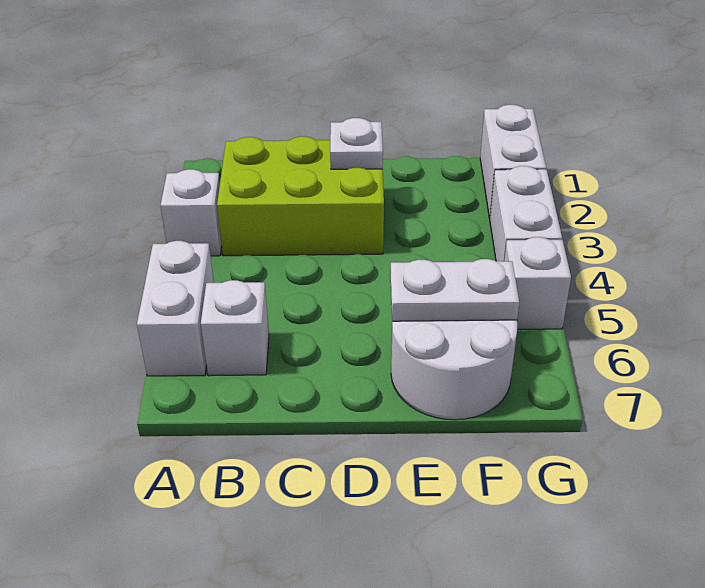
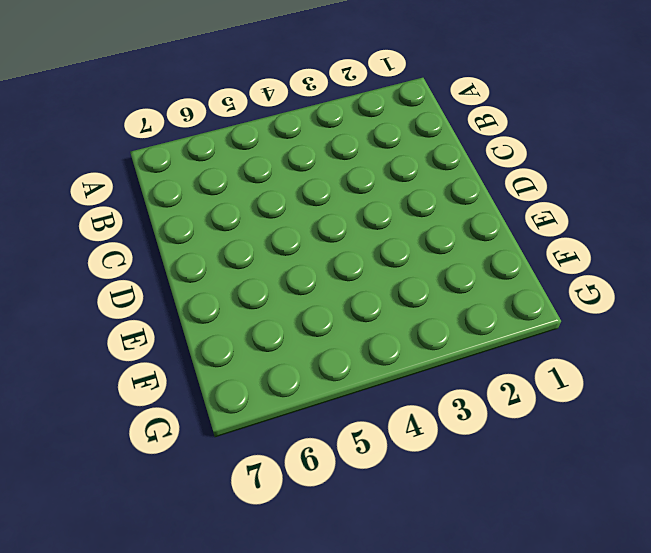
none -> white 1x1 brick [160,169,222,256]
none -> white 1x2 brick [137,241,214,376]

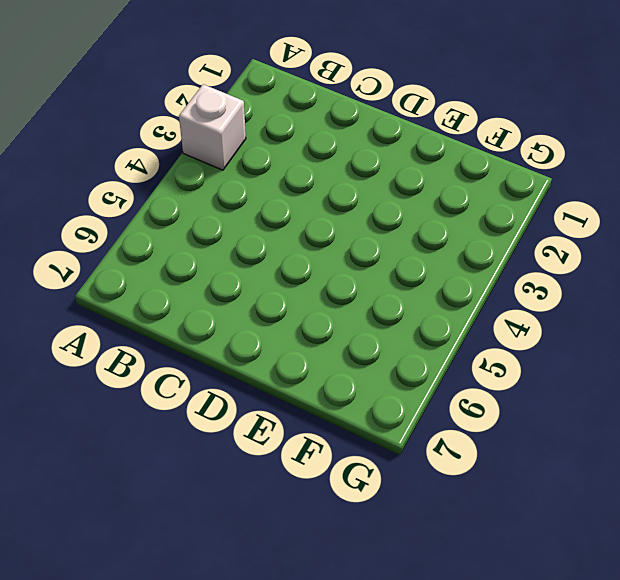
none -> white 1x2 brick [137,241,214,376]
none -> lime 2x3 brick [217,136,384,256]

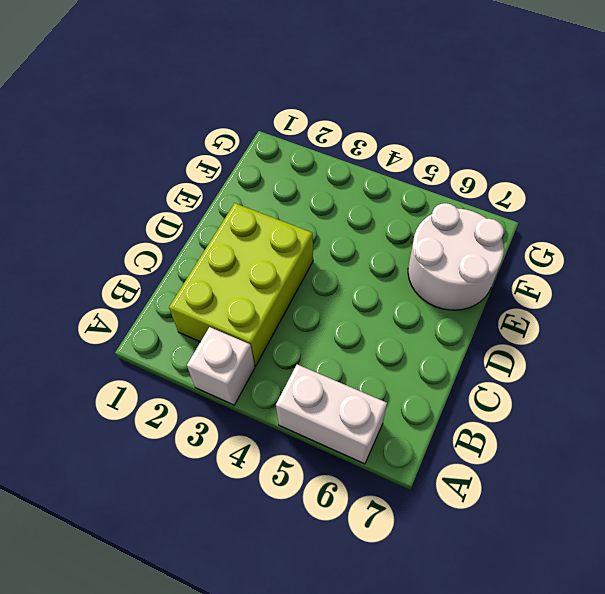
none -> white 1x1 brick [201,280,269,376]
none -> white 1x2 brick [480,105,546,218]

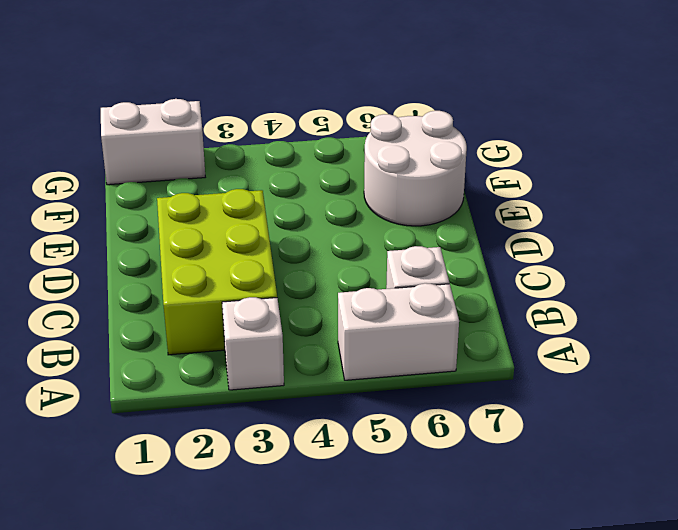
none -> white 1x2 brick [490,166,562,261]
none -> white 1x1 brick [504,237,571,329]

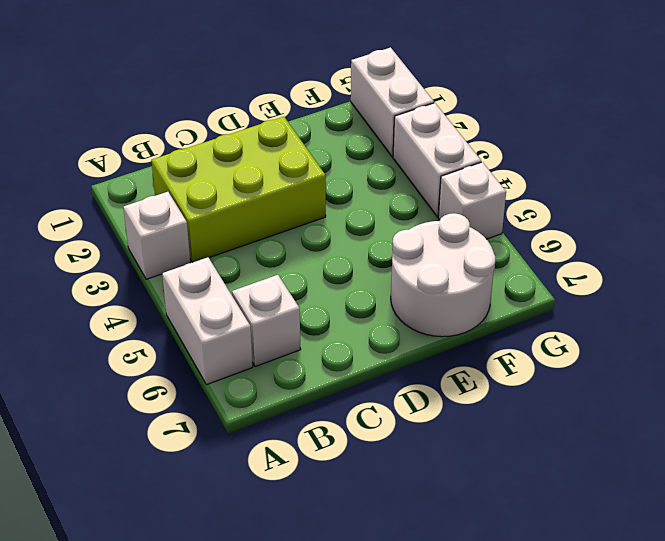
none -> white 1x1 plate [330,118,383,169]
none -> white 1x2 plate [390,259,519,321]

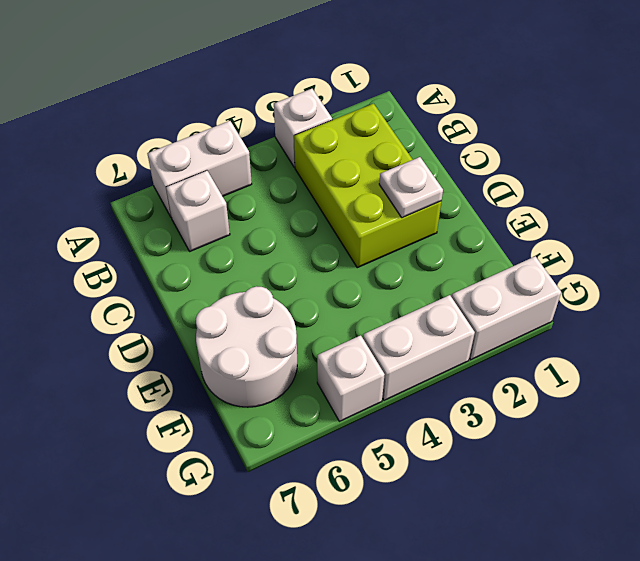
none -> white 1x2 plate [390,259,519,321]

